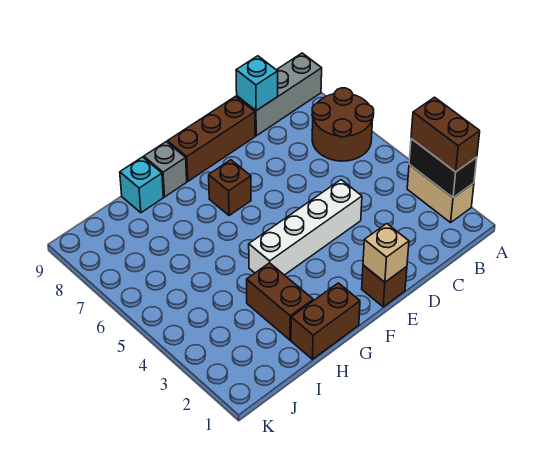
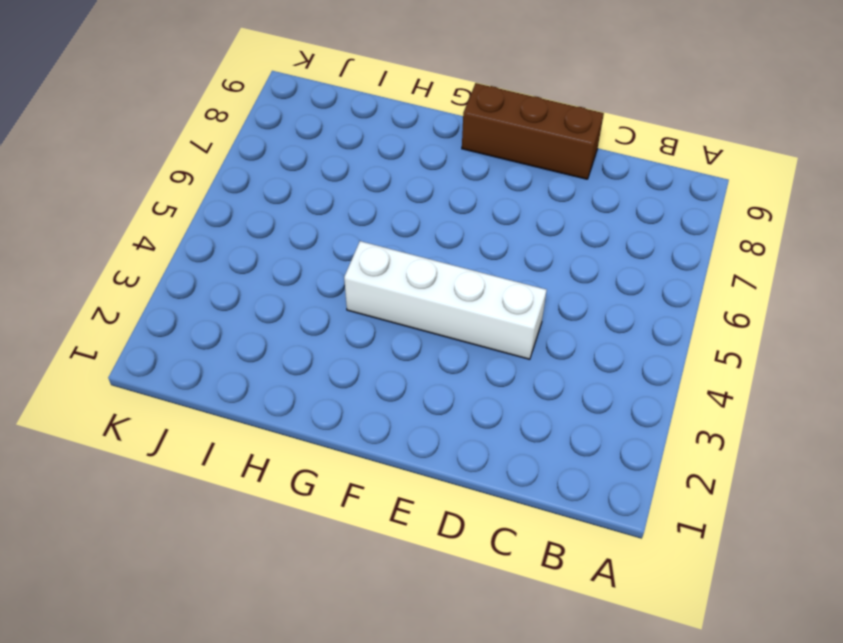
none -> tan 1x2 brick [407,165,474,223]
none -> brown 2x2 round brick [312,88,374,161]
none -> grey 1x3 brick [237,53,322,136]

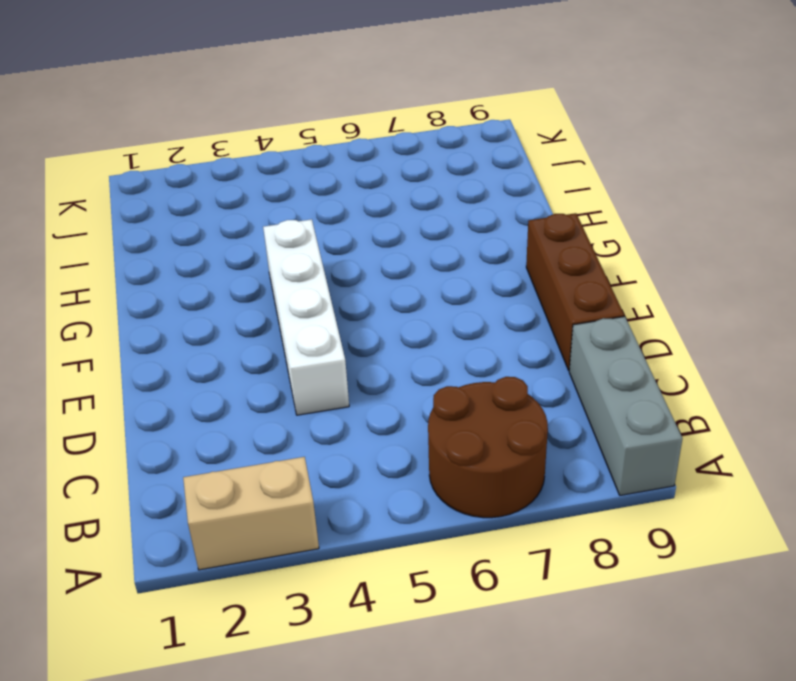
none -> brown 1x1 brick [362,265,407,307]
none -> brown 1x1 brick [209,160,251,216]
none -> brown 1x2 brick [291,283,360,359]

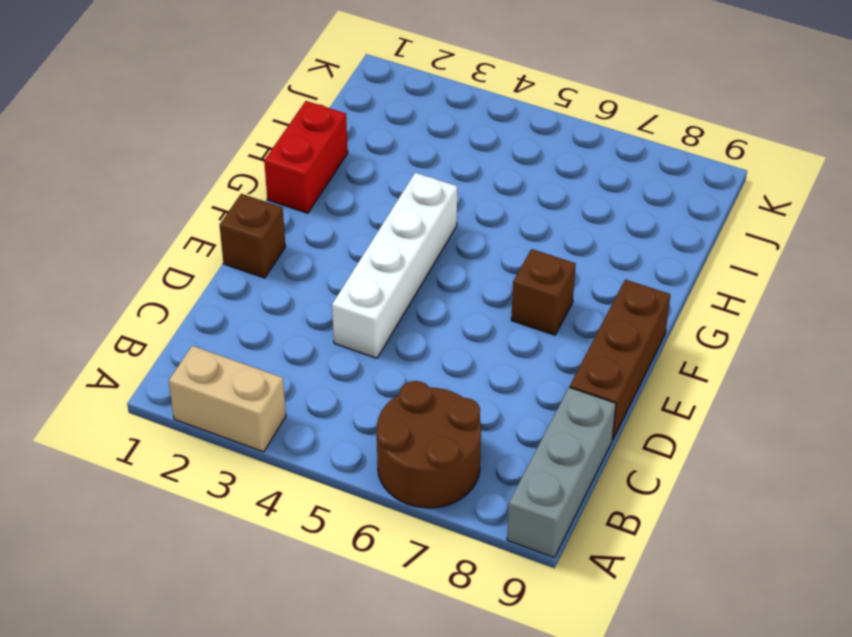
red 1x2 brick [264,101,348,213] -> brown 1x2 brick [291,283,360,359]
none -> grey 1x1 brick [144,142,187,197]
none -> brown 1x2 brick [247,263,313,340]
none -> cyan 1x1 brick [120,157,163,213]

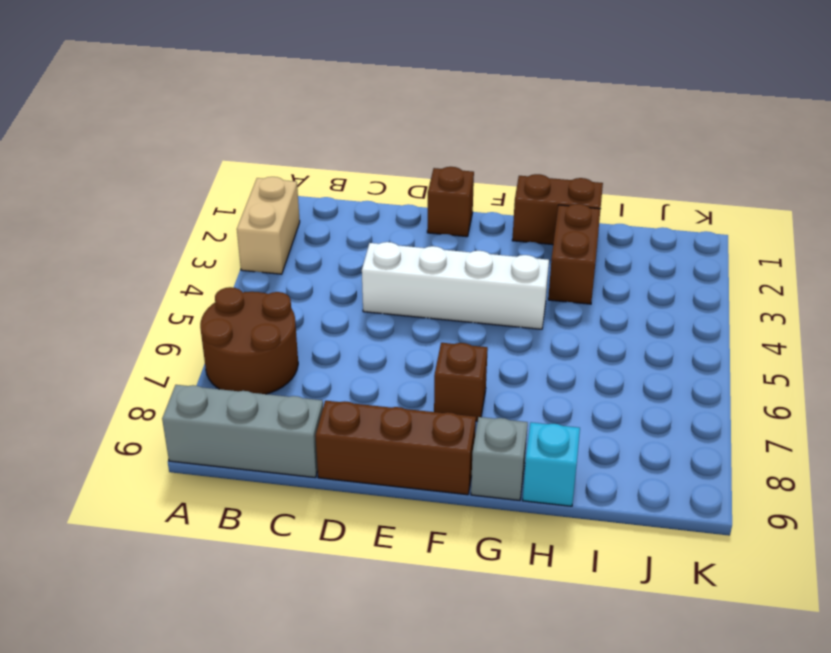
none -> black 1x2 brick [409,139,477,198]
none -> cyan 1x1 brick [236,56,278,111]
none -> tan 1x1 brick [363,224,409,282]

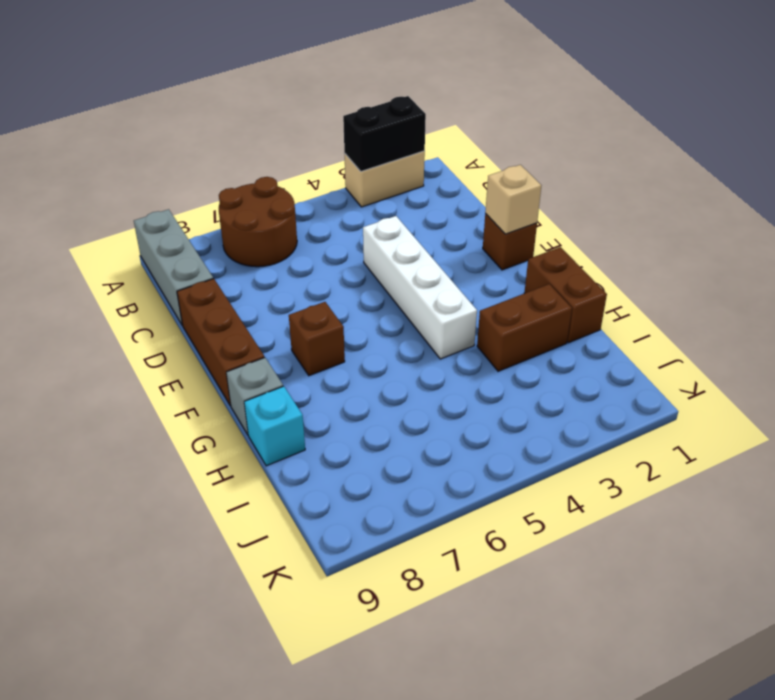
none -> cyan 1x1 brick [236,56,278,111]
none -> brown 1x2 brick [411,97,480,172]

